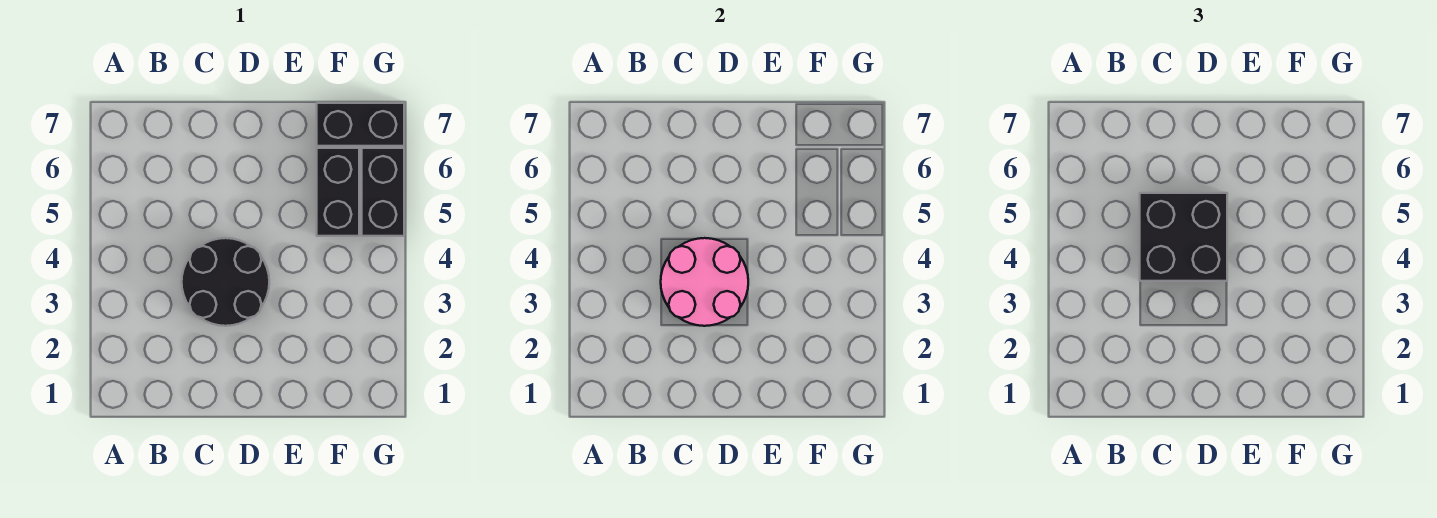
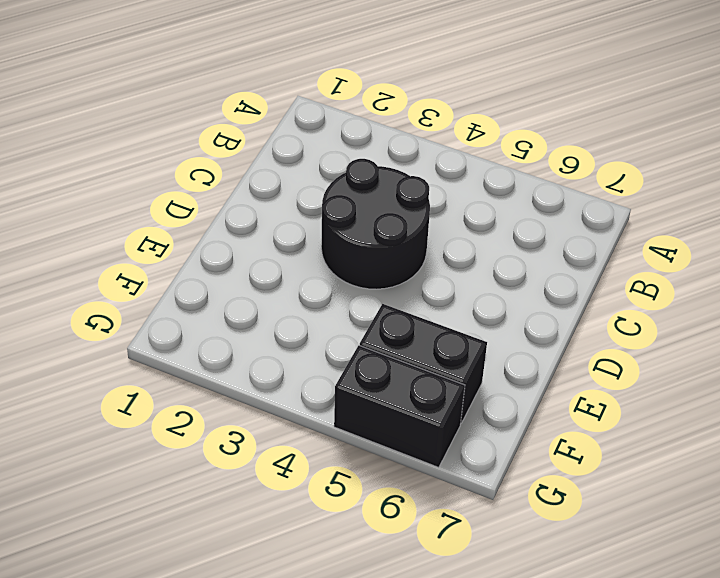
none -> black 1x2 brick [317,103,404,146]
none -> pink 2x2 round brick [661,238,748,326]

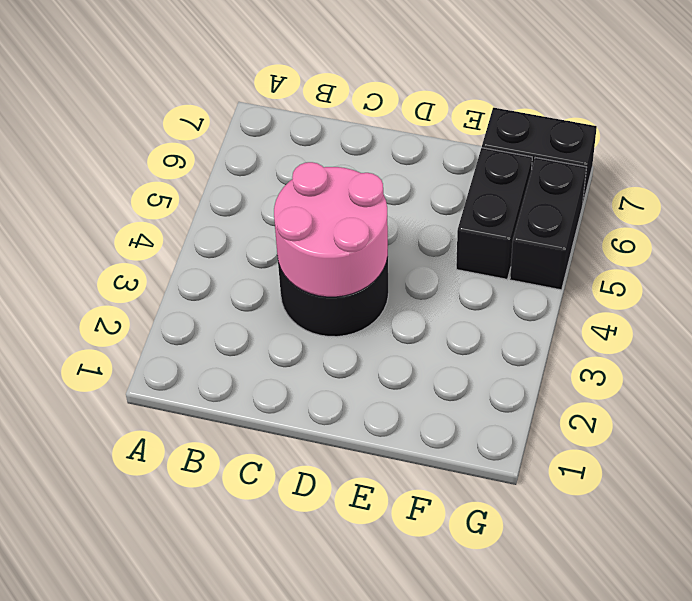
none -> black 2x2 brick [1140,193,1227,281]

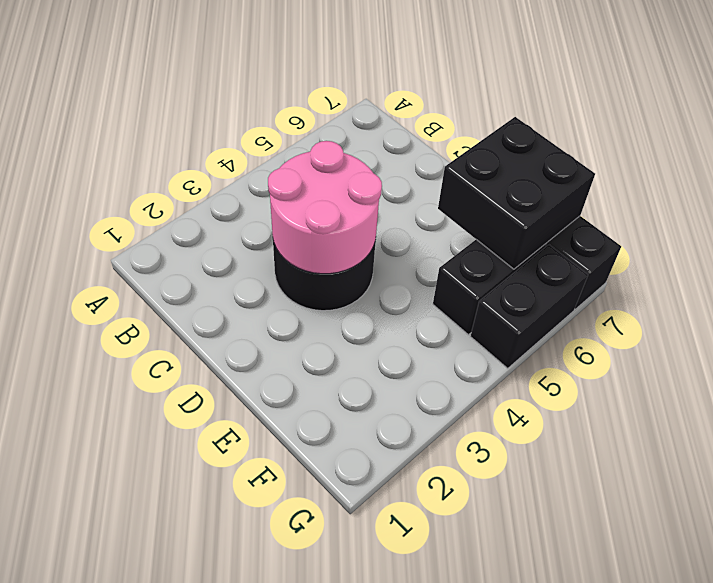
black 2x2 brick [438,117,595,269] -> black 2x2 brick moved to [1140,193,1227,281]

